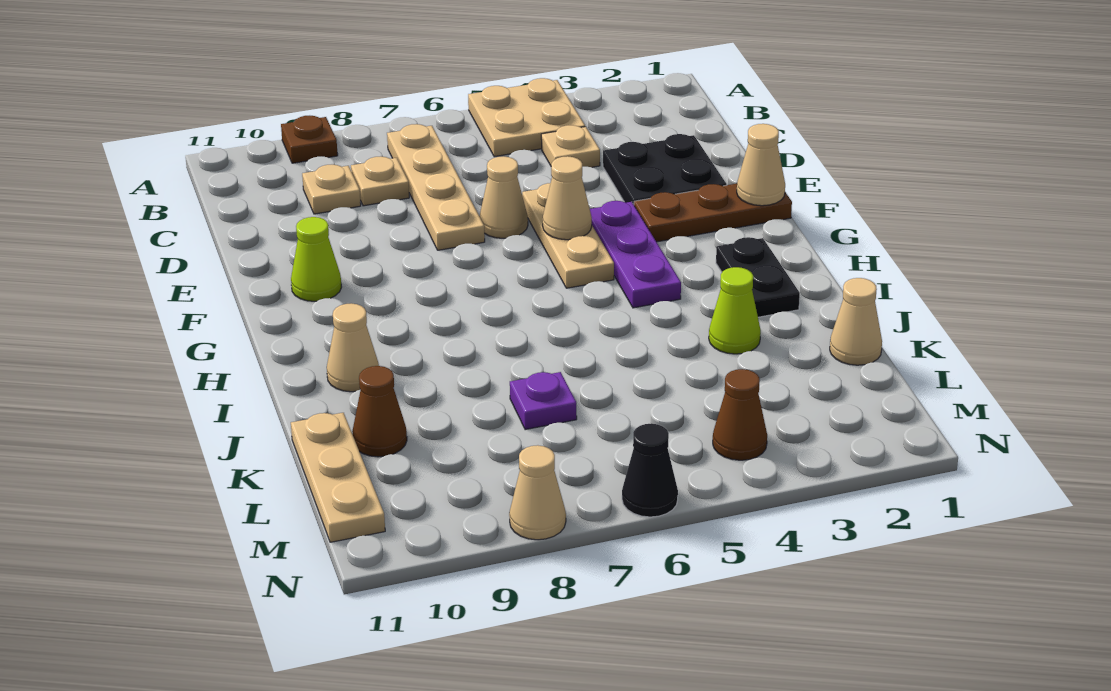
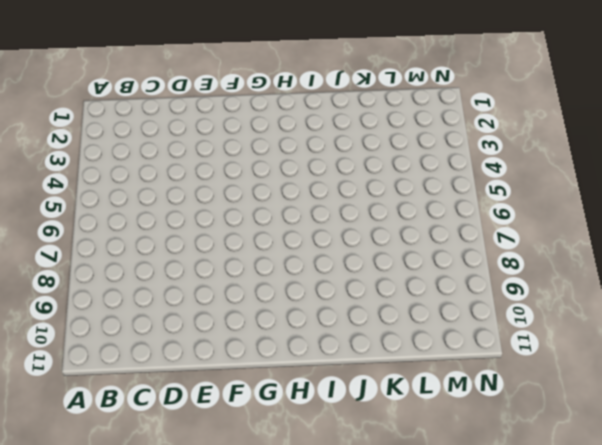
none -> tan 2x2 plate [468,78,585,157]
none -> brown 1x1 plate [281,116,338,163]
none -> tan 1x4 plate [387,124,485,250]

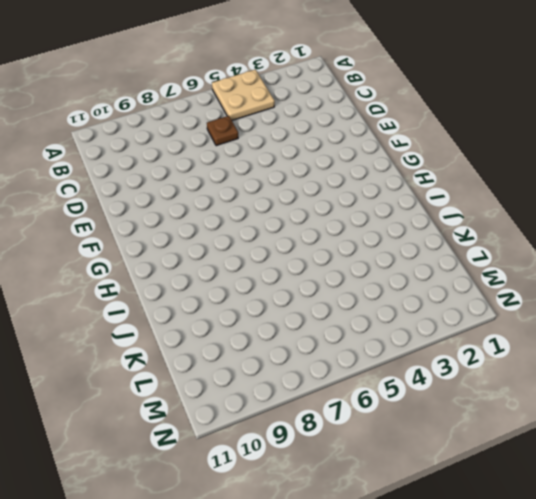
brown 1x1 plate [207,116,238,146] -> brown 1x1 plate moved to [281,116,338,163]
none -> tan 1x4 plate [387,124,485,250]
none -> tan 1x1 plate [541,125,600,167]
none -> tan 1x1 plate [351,156,409,206]

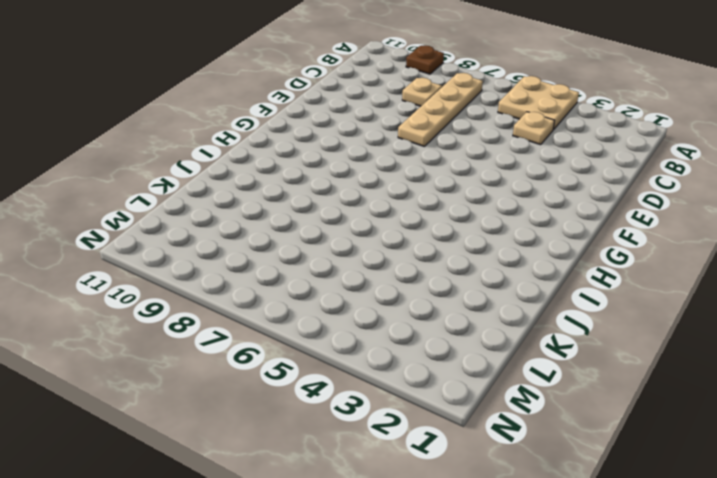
none -> tan 1x1 plate [302,165,361,214]
none -> black 2x2 plate [603,134,727,204]
none -> tan 1x3 plate [522,183,614,288]

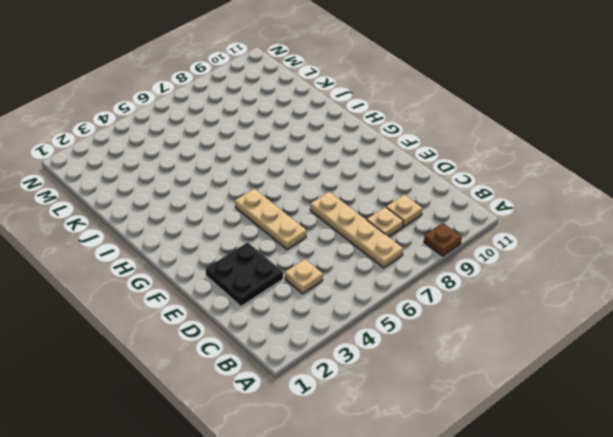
none -> tan 2x2 plate [468,78,585,157]
none -> tan 1x1 cone [479,156,528,238]
none -> brown 1x3 plate [634,184,792,242]

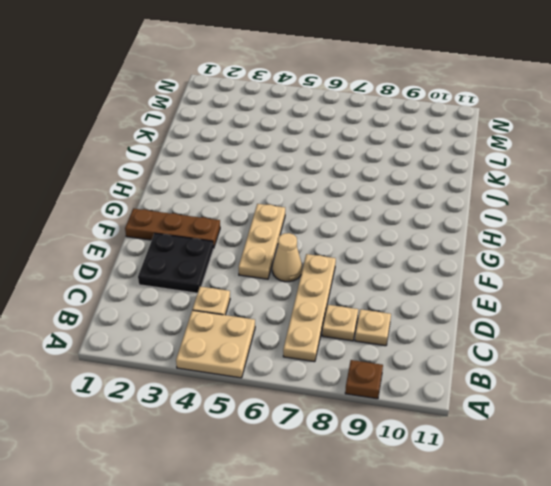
none -> purple 1x3 plate [590,201,681,308]
none -> lime 1x1 cone [291,217,341,301]
none -> black 1x2 plate [716,237,800,317]

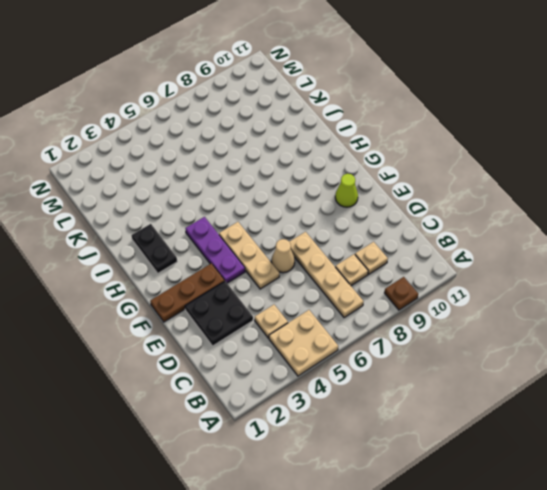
none -> tan 1x1 cone [327,303,379,392]
none -> lime 1x1 cone [709,267,761,354]
none -> tan 1x1 cone [830,278,882,365]

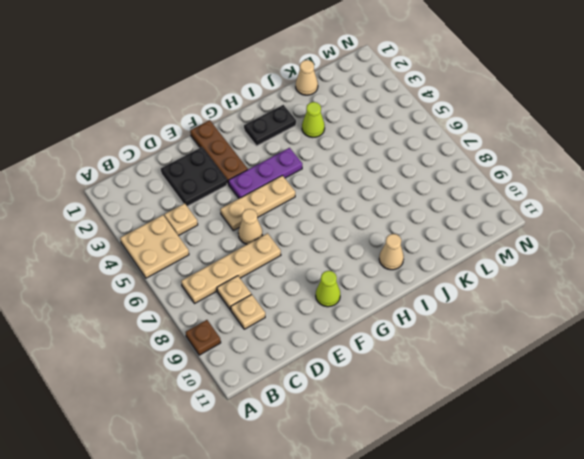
none -> purple 1x1 plate [510,372,577,430]
none -> brown 1x1 cone [352,366,407,457]
none -> tan 1x3 plate [291,413,385,542]

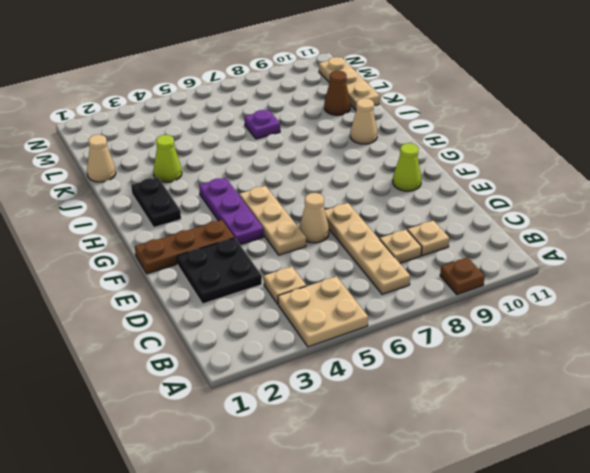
none -> brown 1x1 cone [713,369,767,460]
none -> black 1x1 cone [622,424,678,517]
none -> tan 1x1 cone [509,445,566,540]

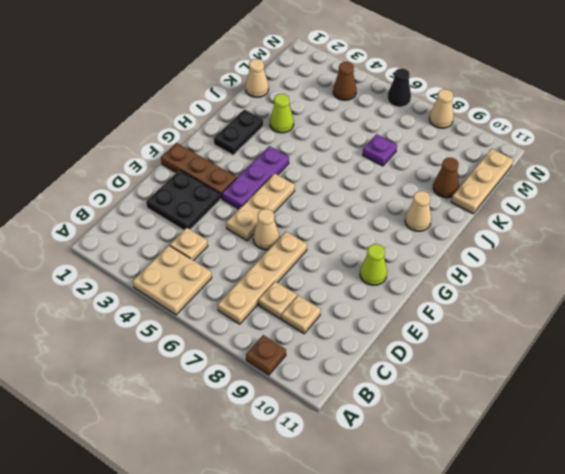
none -> tan 1x1 cone [737,124,785,206]
none -> tan 1x1 cone [543,156,592,240]

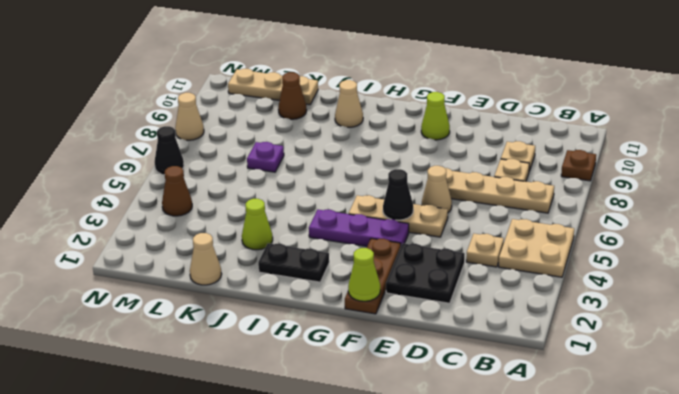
lime 1x1 cone [348,248,380,301] -> tan 1x1 cone [737,124,785,206]
black 1x1 cone [383,169,413,220] -> tan 1x1 cone [543,156,592,240]

